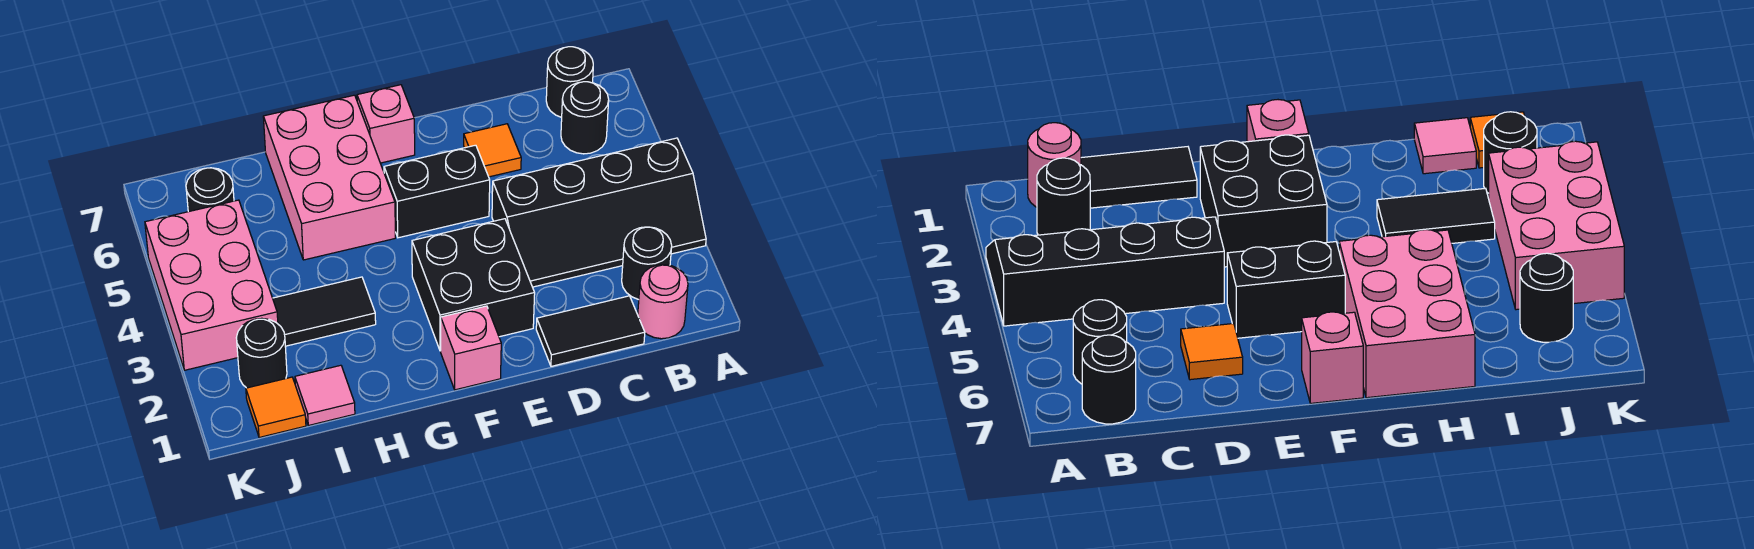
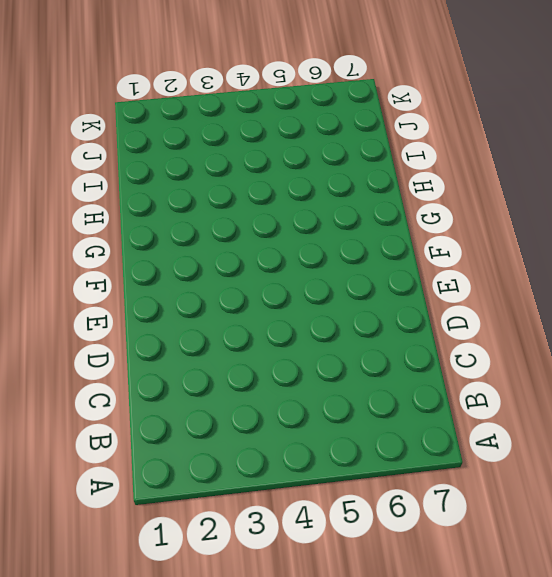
none -> black 2x4 slope [492,138,706,287]
none -> pink 1x1 round brick [638,265,688,339]
none -> black 1x1 round brick [622,227,672,300]

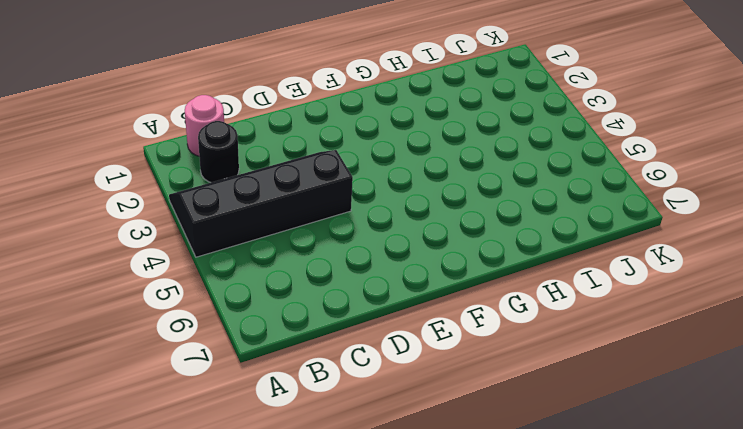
none -> black 1x1 round brick [561,82,609,154]
none -> black 1x1 round brick [546,47,593,117]
none -> black 1x2 tile [536,296,645,366]

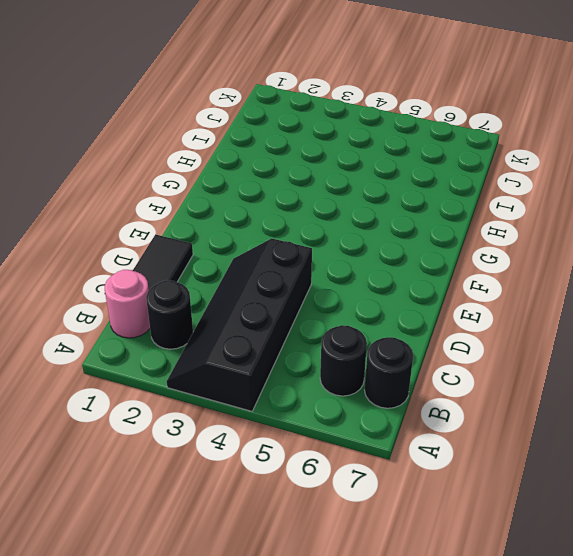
none -> orange 1x1 tile [464,124,521,177]
none -> black 2x2 brick [412,219,535,351]
none -> black 1x2 brick [384,145,490,238]

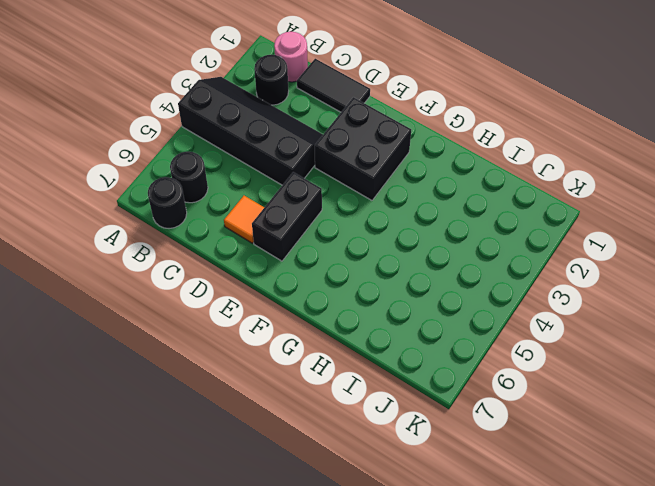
black 1x2 brick [252,172,322,261] -> black 1x2 brick turned to [384,145,490,238]
none -> pink 1x1 brick [441,306,501,390]
none -> pink 1x1 brick [357,85,415,163]
none -> pink 2x3 brick [263,95,395,260]

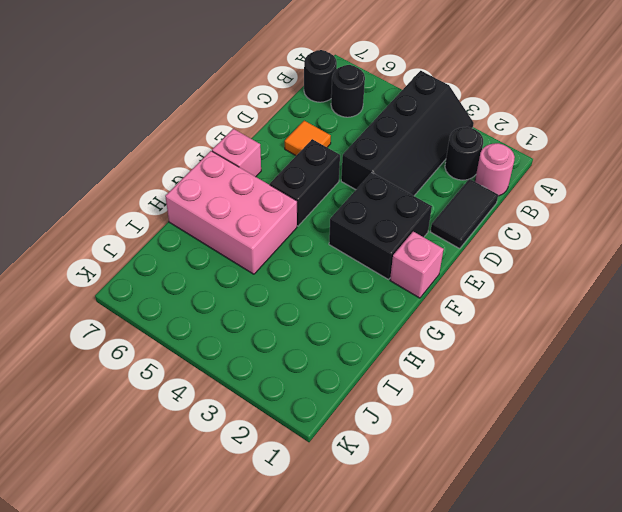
none -> black 1x2 tile [273,277,376,346]
none -> pink 1x1 tile [295,365,355,425]
none -> orange 1x1 tile [246,377,306,437]

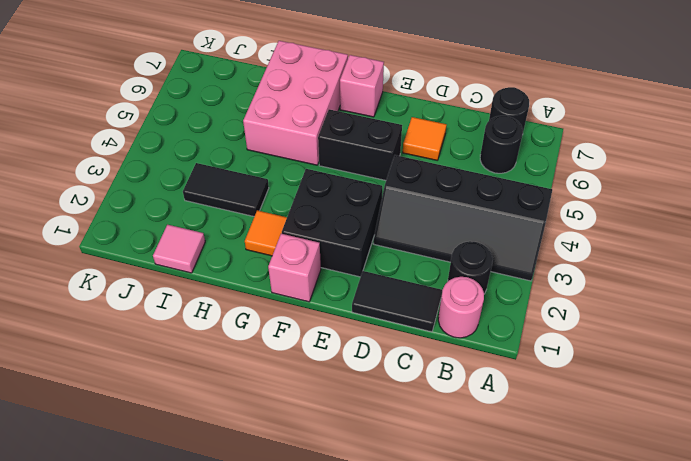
orange 1x1 tile [245,210,287,256] -> orange 1x1 tile moved to [246,377,306,437]
none -> black 1x1 round brick [236,318,287,388]
none -> pink 2x3 brick [145,200,278,370]
none -> black 1x1 round brick [186,168,234,212]

